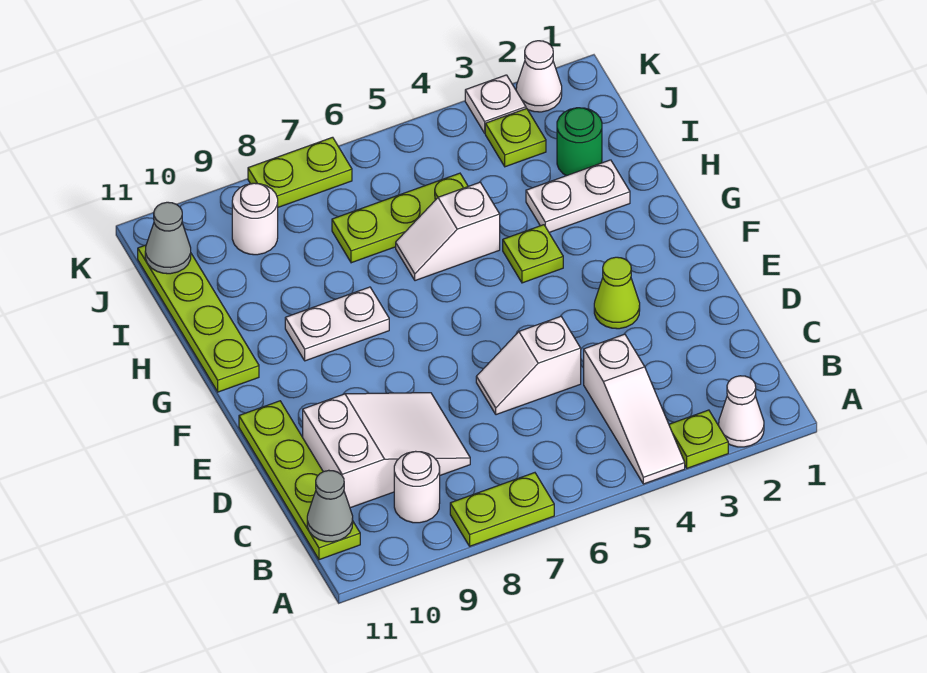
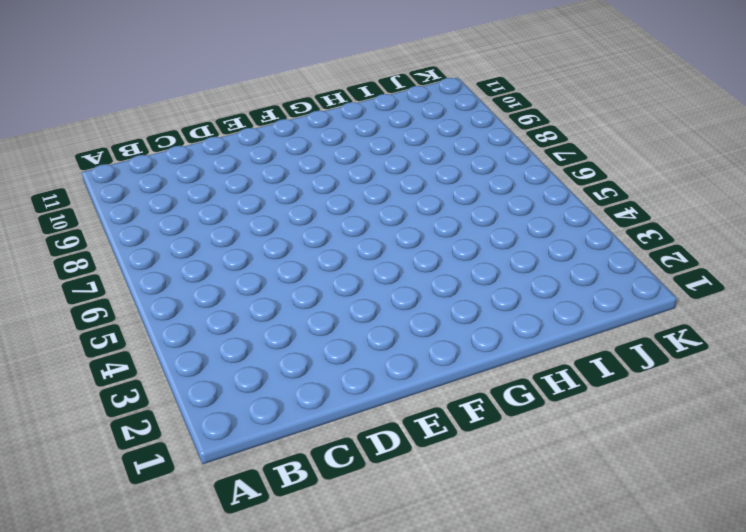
none -> white 1x1 cone [719,376,764,447]
none -> lime 1x1 plate [669,410,728,468]
none -> white 1x3 slope [584,334,685,484]

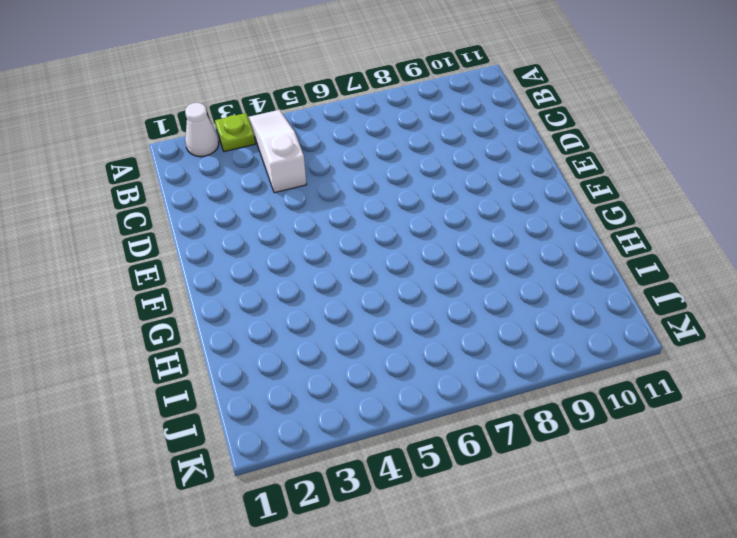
none -> lime 1x2 plate [450,473,554,546]
none -> white 1x1 round brick [394,451,440,523]
none -> lime 1x4 plate [239,401,360,560]

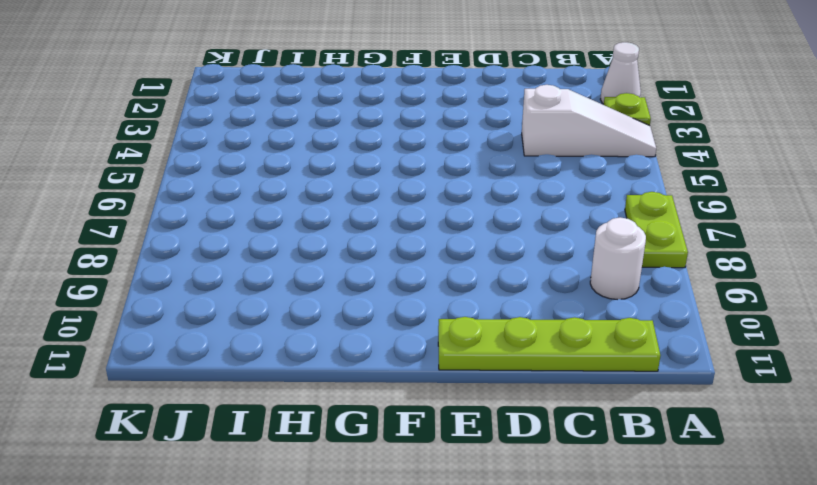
none -> white 2x3 slope [303,393,470,508]
none -> white 1x2 slope [476,316,581,415]
none -> lime 1x1 cone [594,257,640,329]

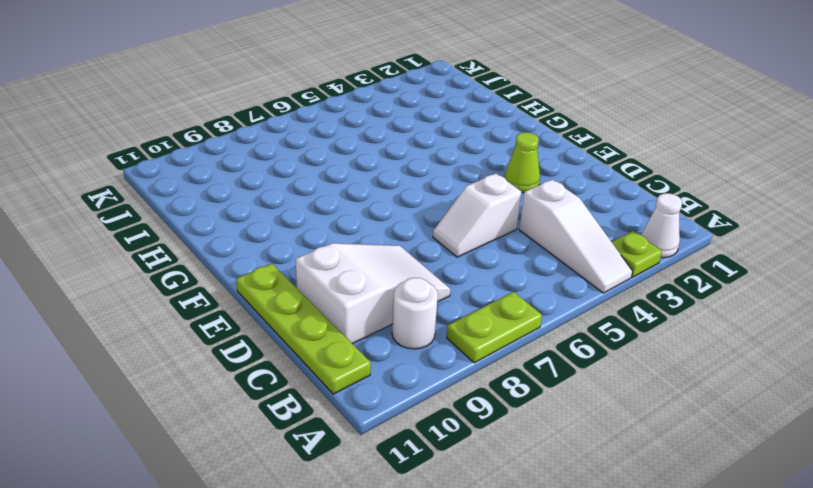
none -> lime 1x1 plate [503,225,563,283]
none -> white 1x2 plate [285,287,389,361]
none -> lime 1x4 plate [138,245,259,392]

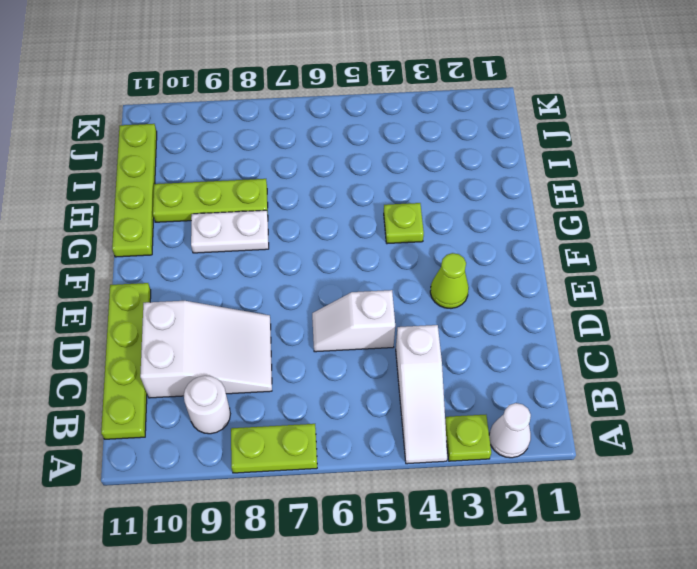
lime 1x3 plate [153,179,268,222] -> lime 1x3 plate moved to [332,173,468,263]
none -> white 1x2 plate [526,160,630,232]
none -> white 1x2 slope [396,182,500,281]
none -> green 1x1 round brick [557,108,602,176]

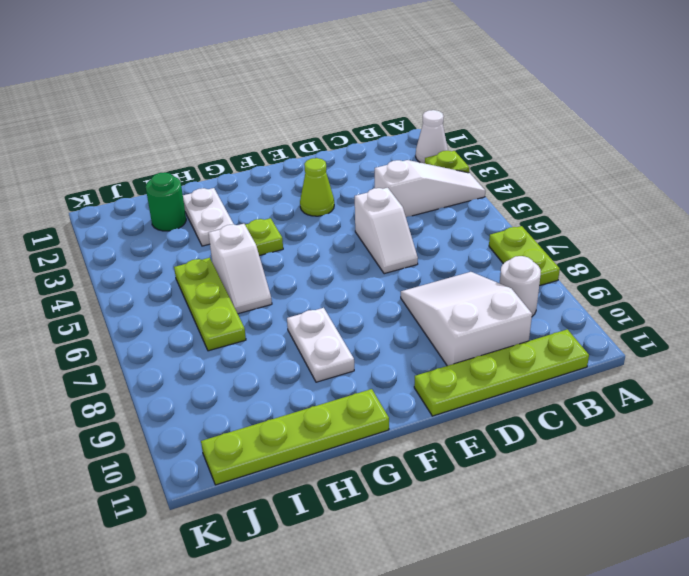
none -> lime 1x1 plate [485,108,546,167]
none -> white 1x1 round brick [232,183,278,255]
none -> white 1x1 cone [516,41,562,112]

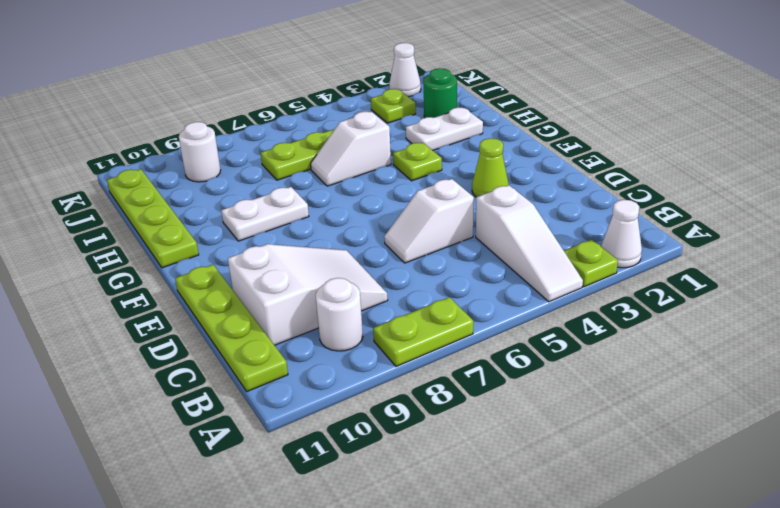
none -> white 1x1 plate [465,75,526,133]
none -> lime 1x2 plate [248,137,352,207]
none -> grey 1x1 cone [307,470,353,542]

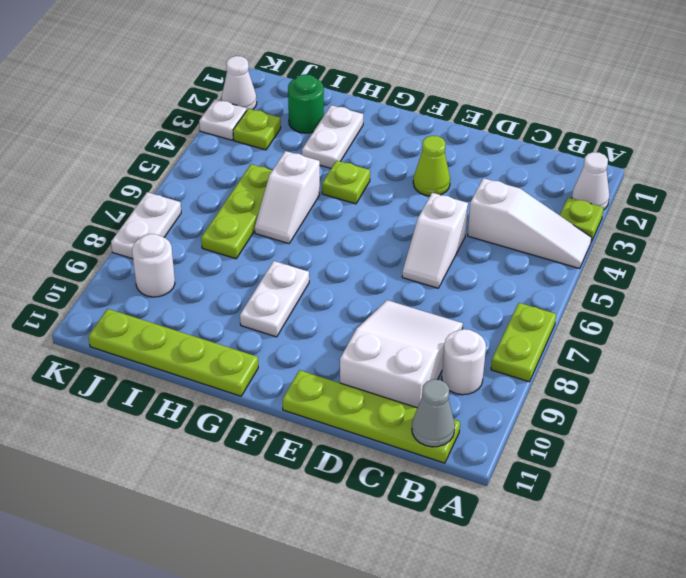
white 1x2 plate [111,192,181,259] -> lime 1x2 plate [248,137,352,207]
none -> grey 1x1 cone [145,202,191,274]

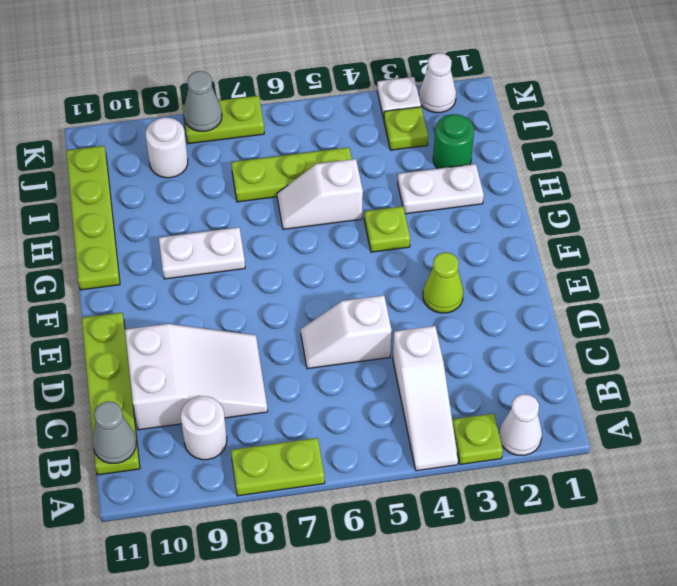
grey 1x1 cone [184,71,222,131] -> grey 1x1 cone moved to [145,202,191,274]

